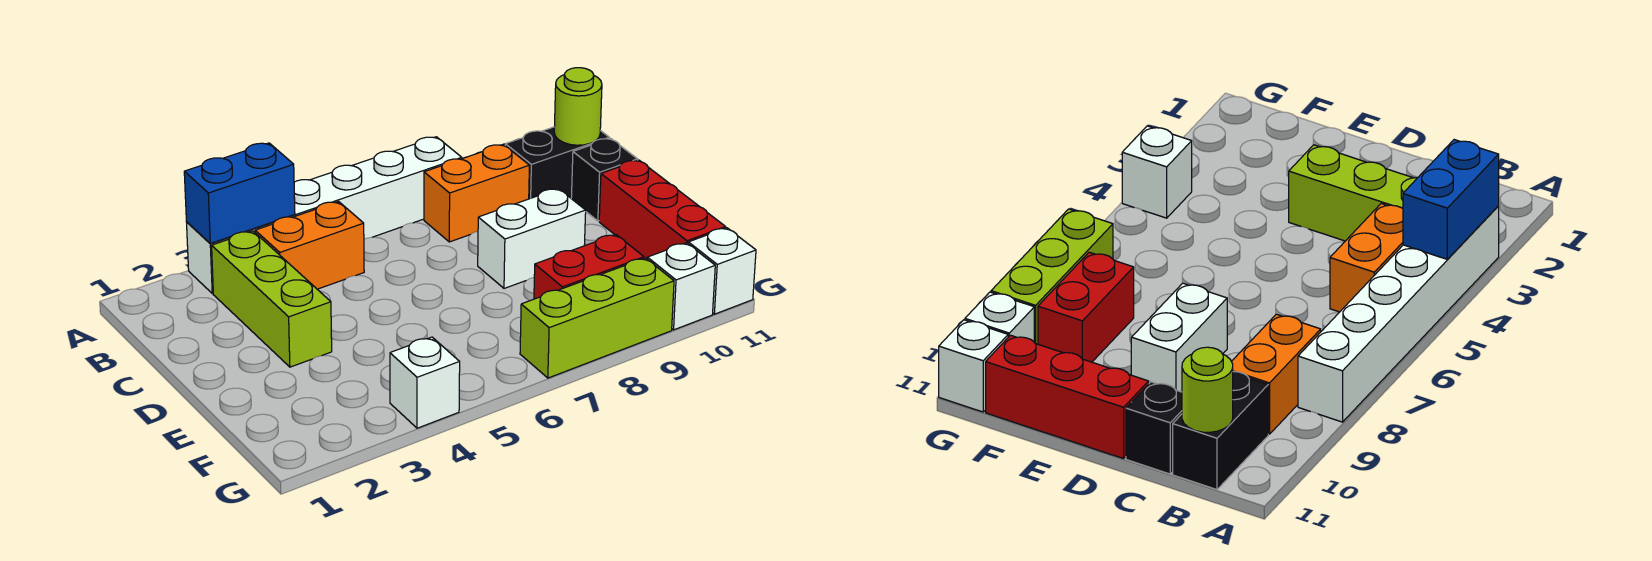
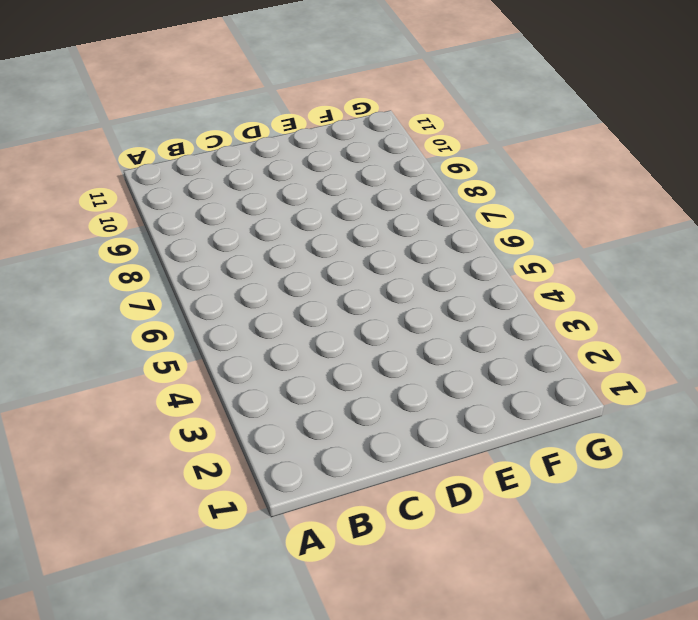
none -> white 1x6 brick [187,137,462,293]
none -> lime 1x3 brick [212,231,332,367]
none -> orange 1x2 brick [255,202,364,289]

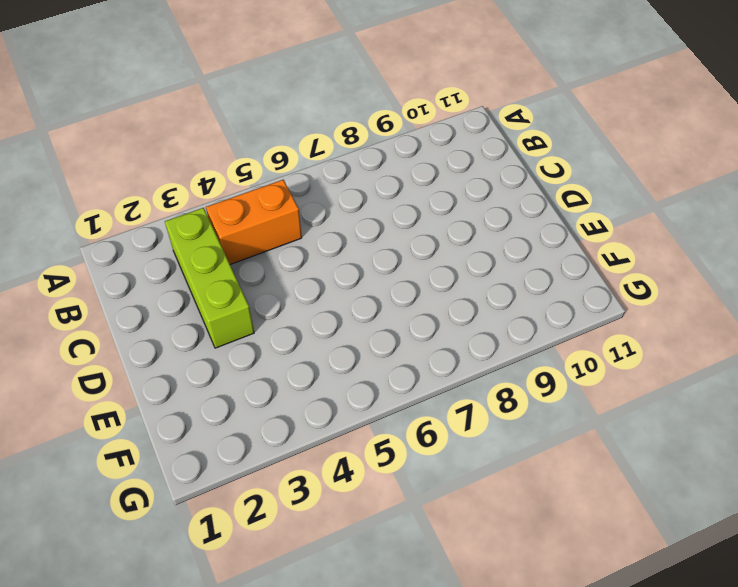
none -> white 1x6 brick [187,137,462,293]
none -> orange 1x2 brick [424,145,529,242]
none -> black 1x2 brick [505,127,609,199]

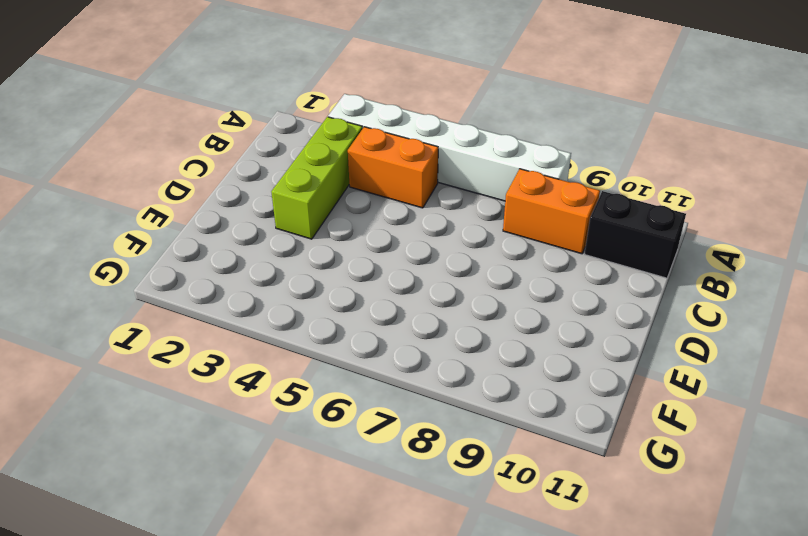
none -> black 1x1 brick [571,138,638,221]
none -> white 1x2 brick [478,189,586,288]
none -> red 1x3 brick [599,160,726,259]

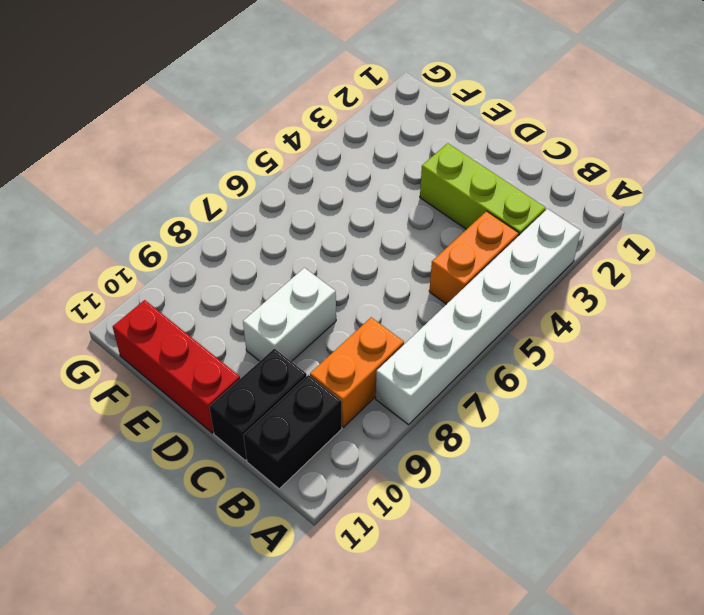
black 1x2 brick [209,348,307,460] -> black 1x1 brick [571,138,638,221]
none -> red 1x2 brick [534,234,644,299]
none -> white 1x1 brick [390,337,460,428]
none -> lime 1x3 brick [520,258,674,378]

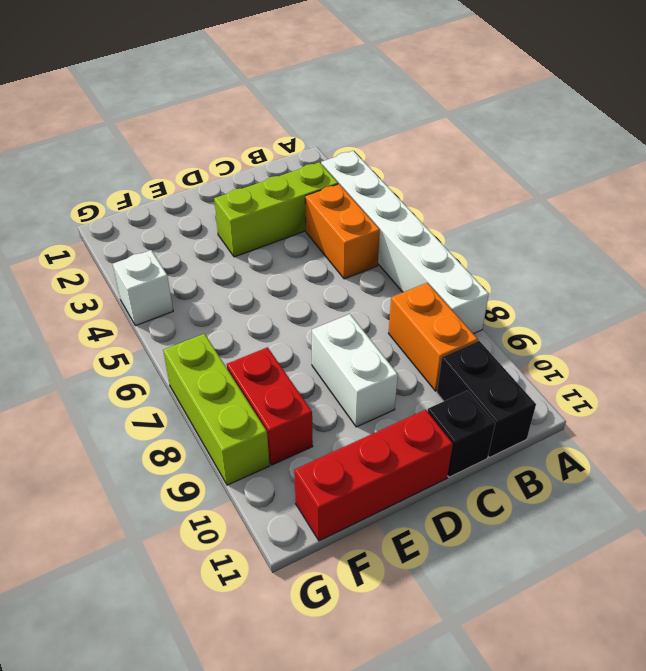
none -> white 1x1 brick [647,243,715,330]
none -> white 1x1 brick [688,228,756,314]
none -> blue 1x2 brick [184,143,295,243]

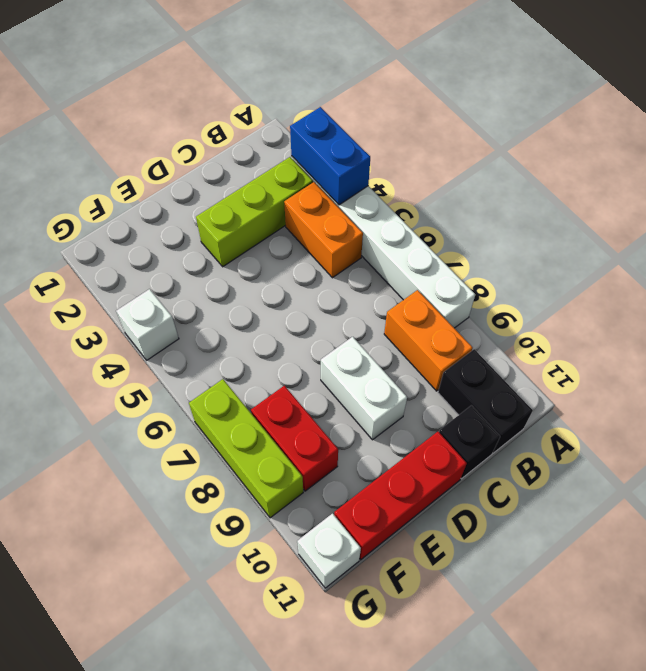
none -> white 1x1 brick [647,243,715,330]
none -> lime 1x1 round brick [554,68,602,145]

